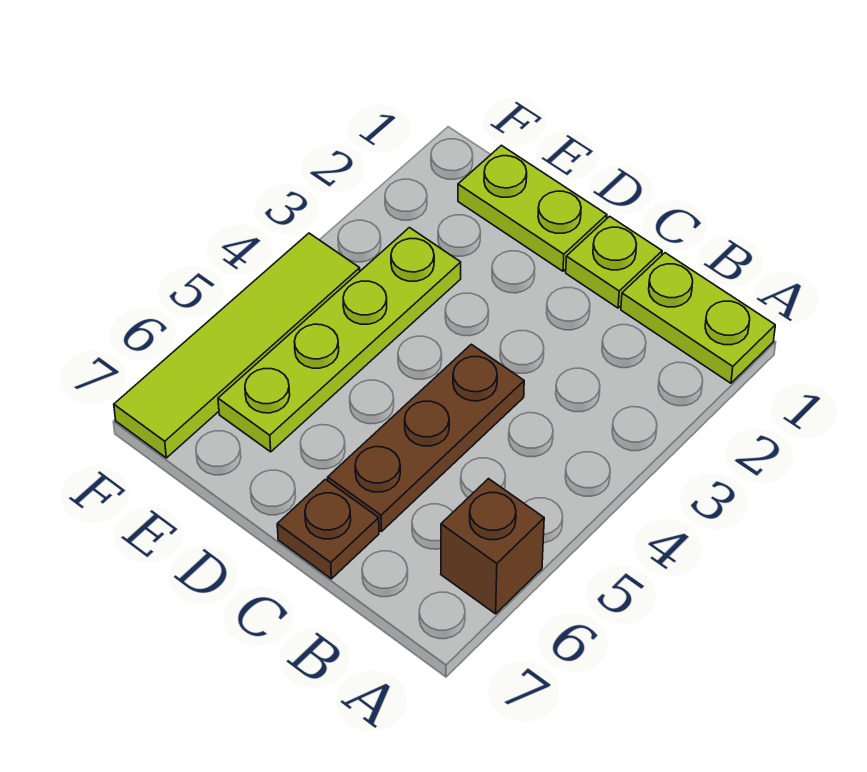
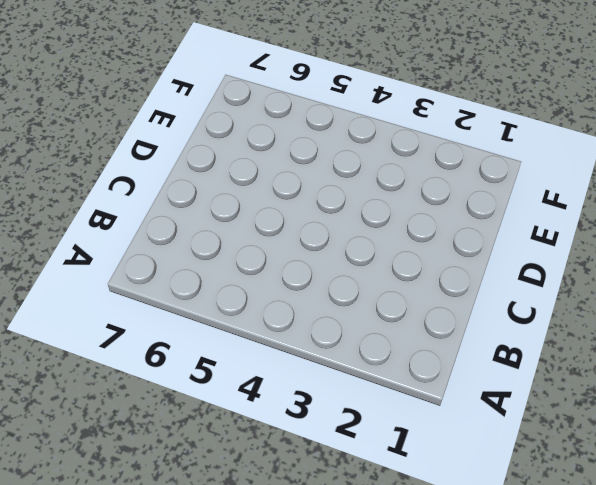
none -> lime 1x2 plate [621,253,775,383]
none -> brown 1x1 brick [441,479,544,614]

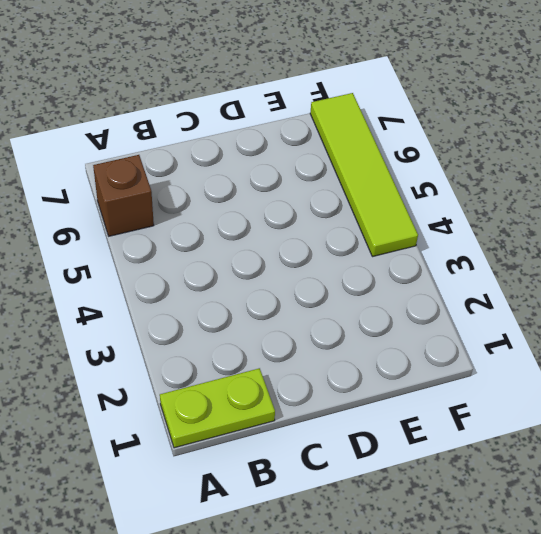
none -> lime 1x1 plate [566,216,662,308]
none -> brown 1x3 plate [328,344,524,531]

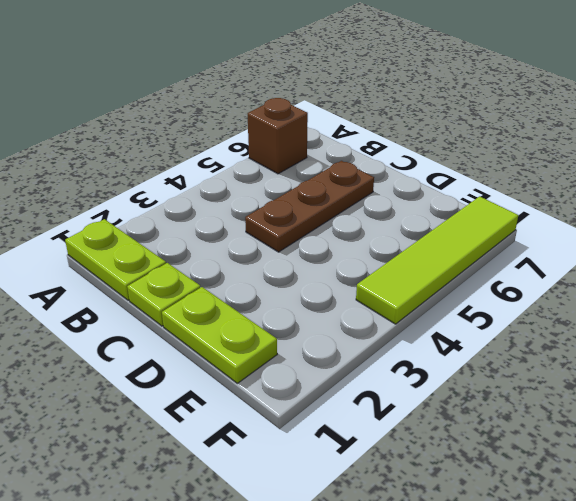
none -> brown 1x1 plate [277,479,379,579]
none -> lime 1x4 plate [218,228,461,452]

